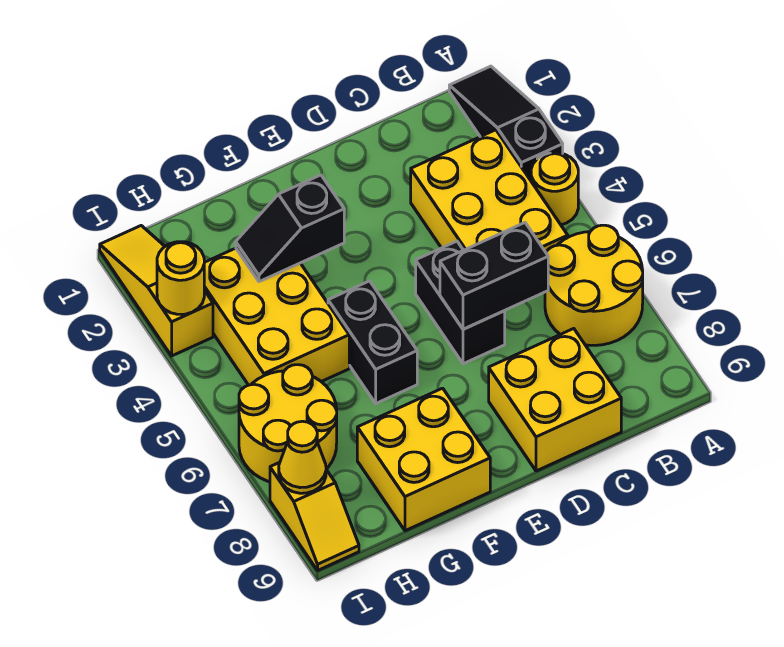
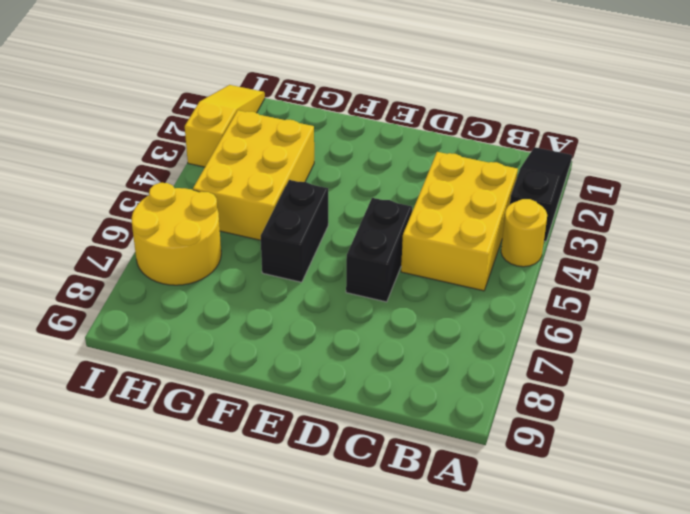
none -> yellow 2x2 round brick [545,225,643,345]
none -> yellow 2x2 brick [489,329,621,471]
none -> yellow 2x2 brick [357,388,490,531]

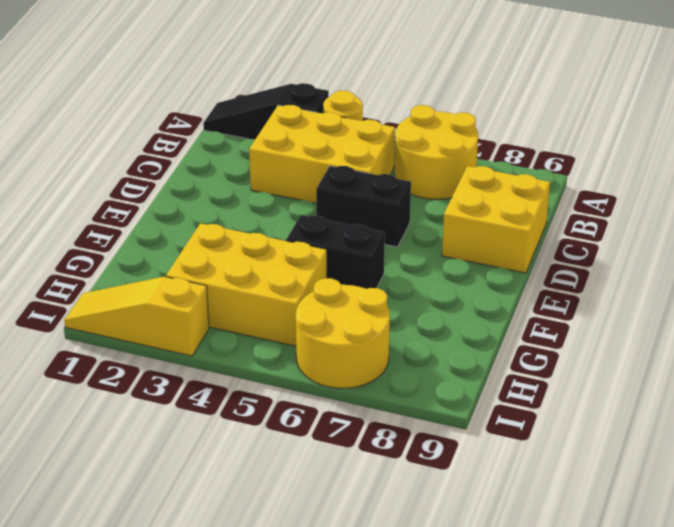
none -> yellow 2x2 brick [357,388,490,531]
none -> yellow 1x2 slope [270,462,359,570]
none -> black 1x2 brick [440,223,548,329]

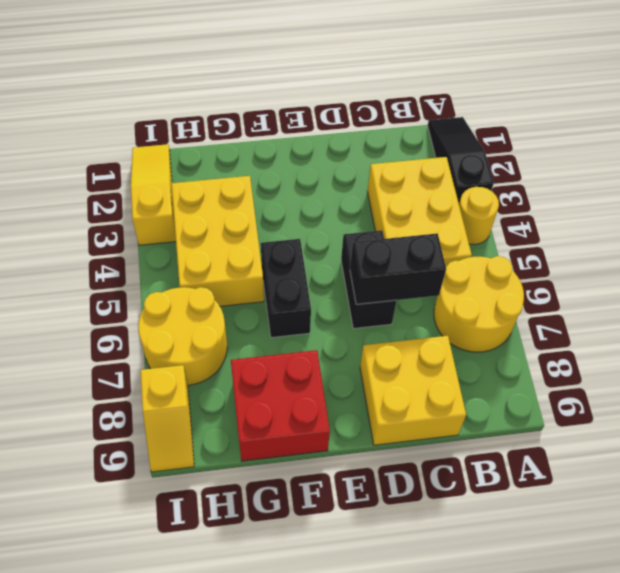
red 2x2 brick [231,350,330,461] -> yellow 2x2 brick [357,388,490,531]
none -> black 1x2 slope [236,175,344,282]
none -> yellow 1x1 round brick [157,242,204,314]
none -> yellow 1x1 cone [279,421,326,493]

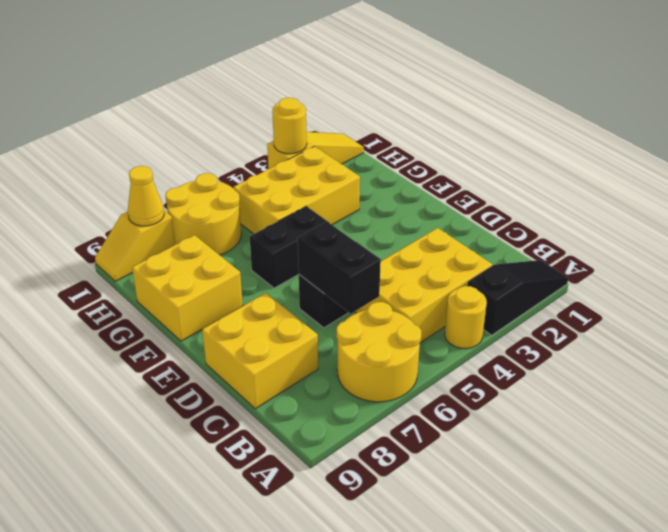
none -> black 1x2 slope [236,175,344,282]

